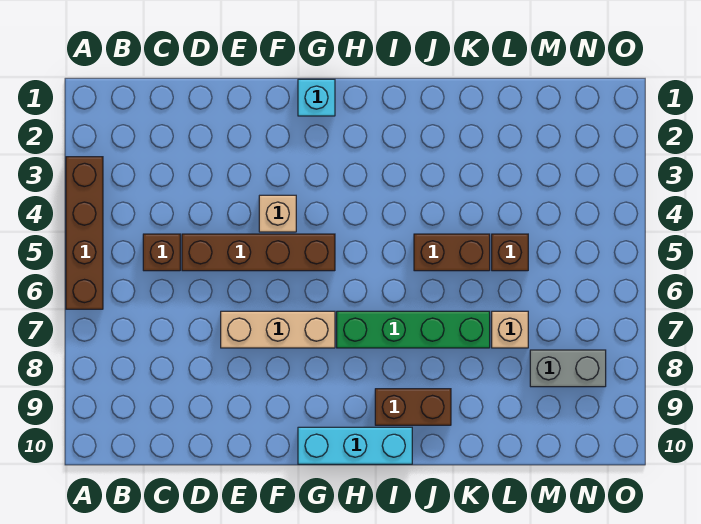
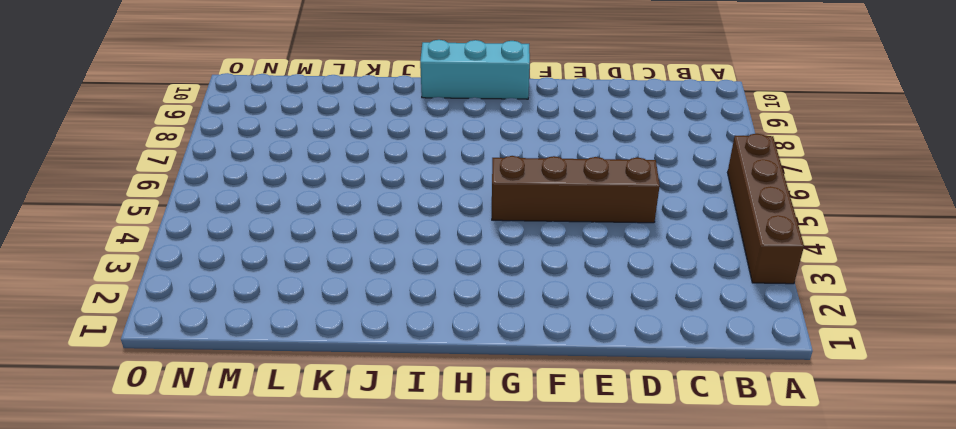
none -> brown 1x1 brick [143,234,180,271]
none -> tan 1x3 brick [221,311,335,348]
none -> tan 1x1 brick [259,195,296,232]

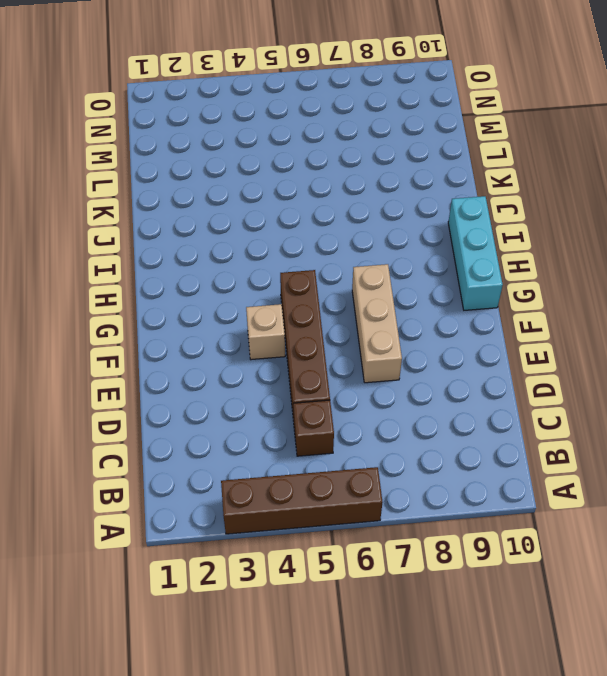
none -> cyan 1x1 brick [298,79,335,116]
none -> green 1x4 brick [337,311,490,348]
none -> brown 1x2 brick [375,389,451,425]

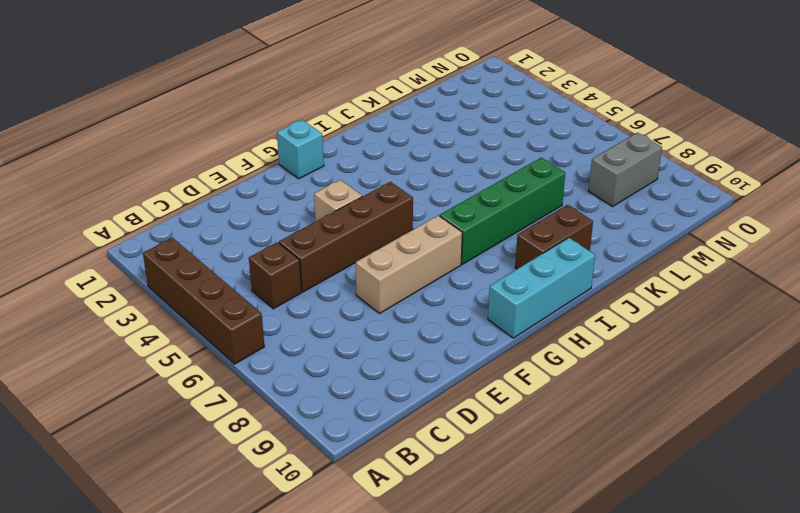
none -> brown 1x2 brick [414,234,490,271]
none -> brown 1x1 brick [492,234,528,271]
none -> tan 1x1 brick [492,311,528,348]

